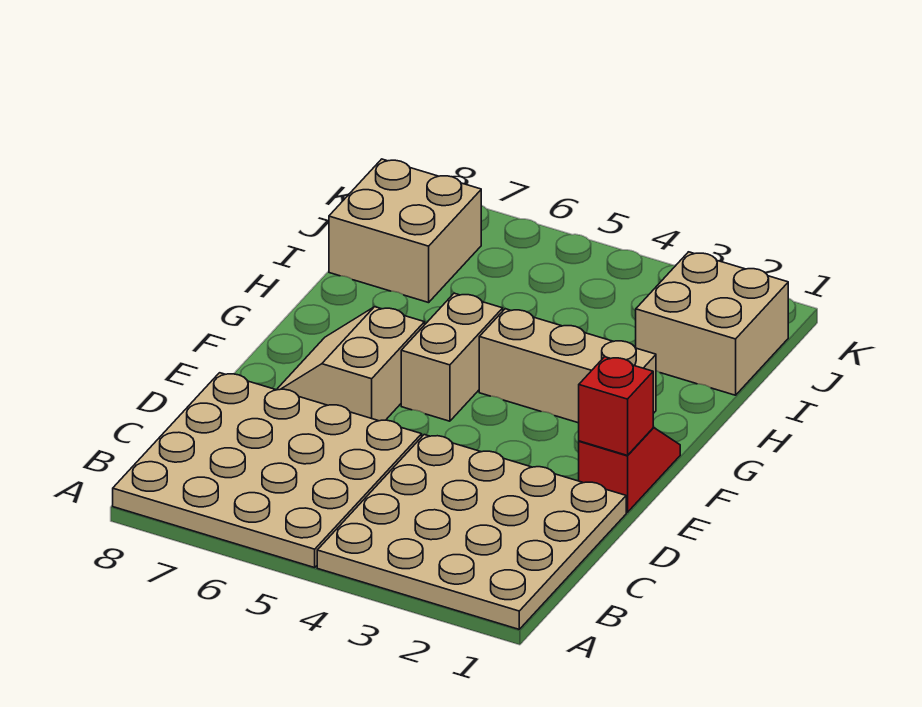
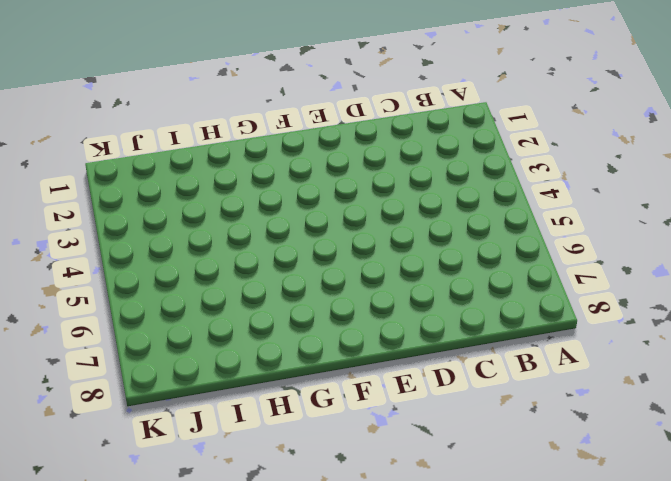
none -> tan 4x4 plate [317,435,626,629]
none -> tan 4x4 plate [113,373,422,568]

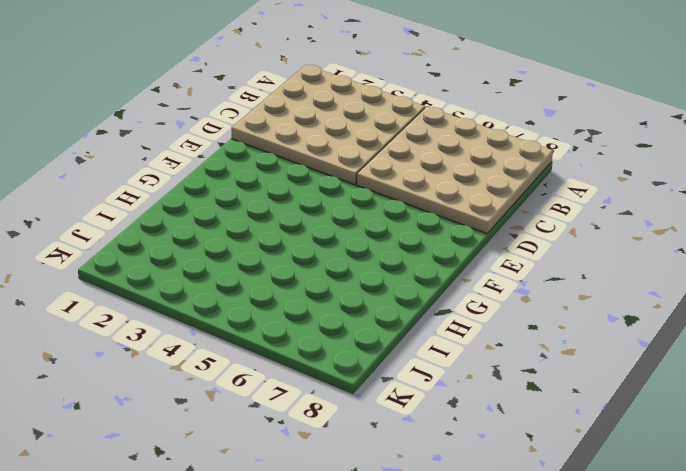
none -> red 1x2 slope [579,427,680,512]
none -> tan 2x2 slope [277,307,425,421]

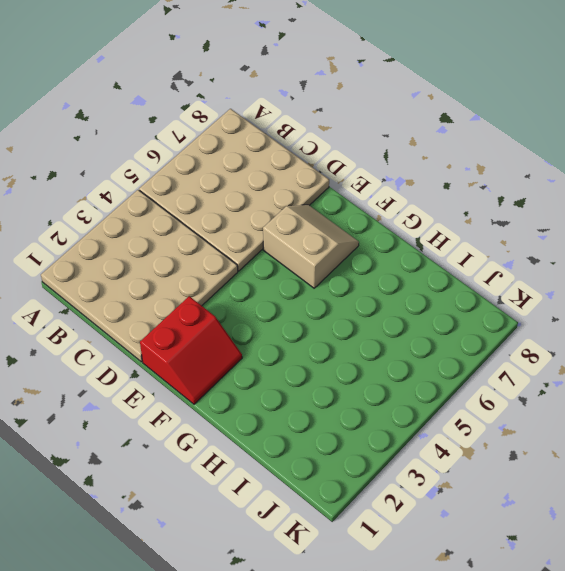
red 2x2 slope [140,296,242,404] -> red 1x2 slope [579,427,680,512]
none -> tan 1x2 brick [401,293,503,421]
none -> tan 1x3 brick [479,309,656,423]

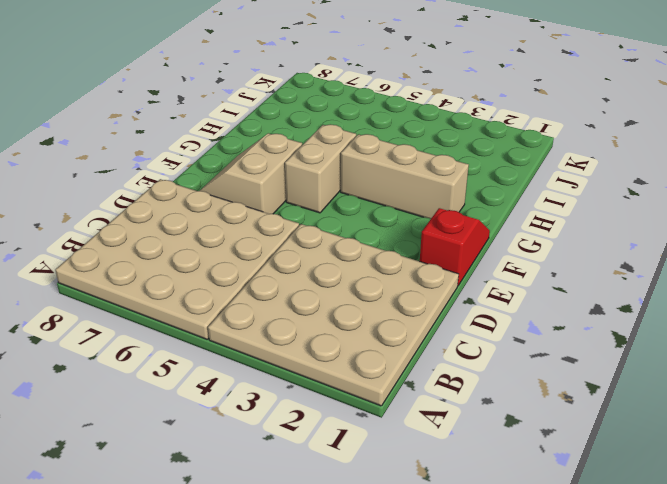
none -> tan 2x2 brick [636,252,788,395]
none -> tan 2x2 brick [329,159,481,303]

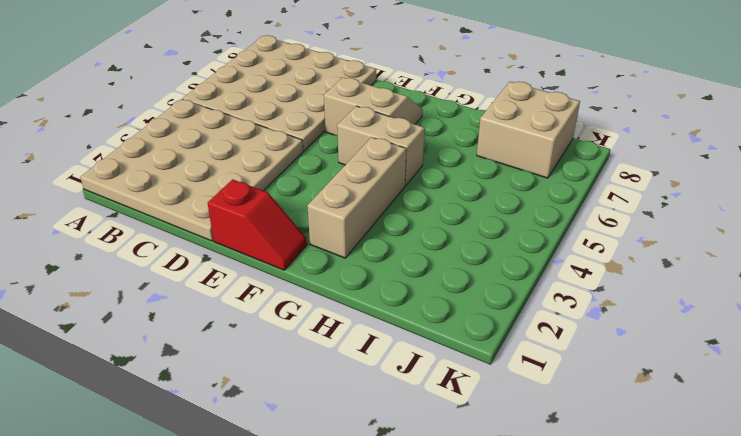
none -> tan 2x2 brick [636,252,788,395]
none -> red 1x1 brick [579,357,653,455]

